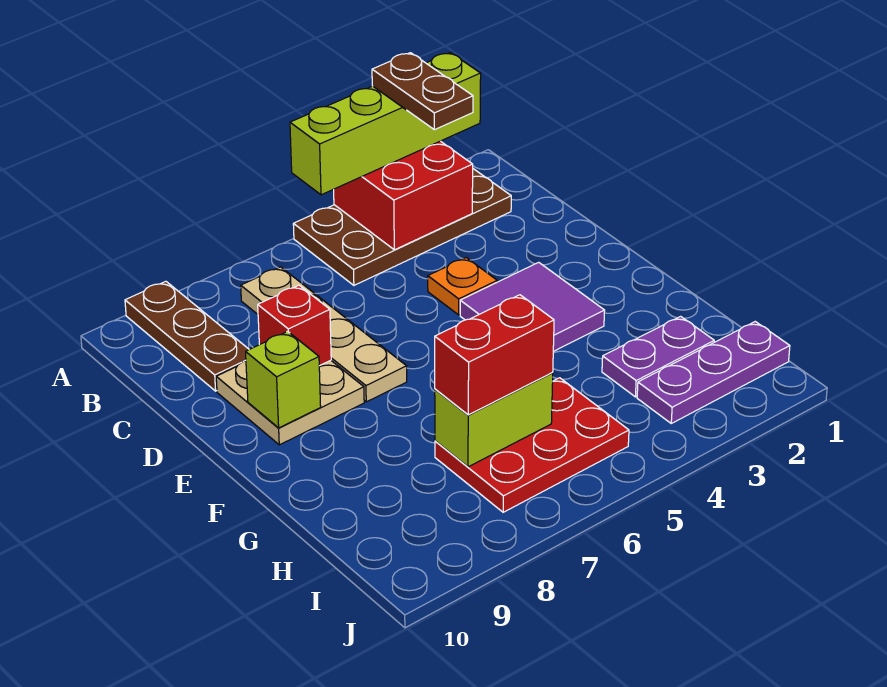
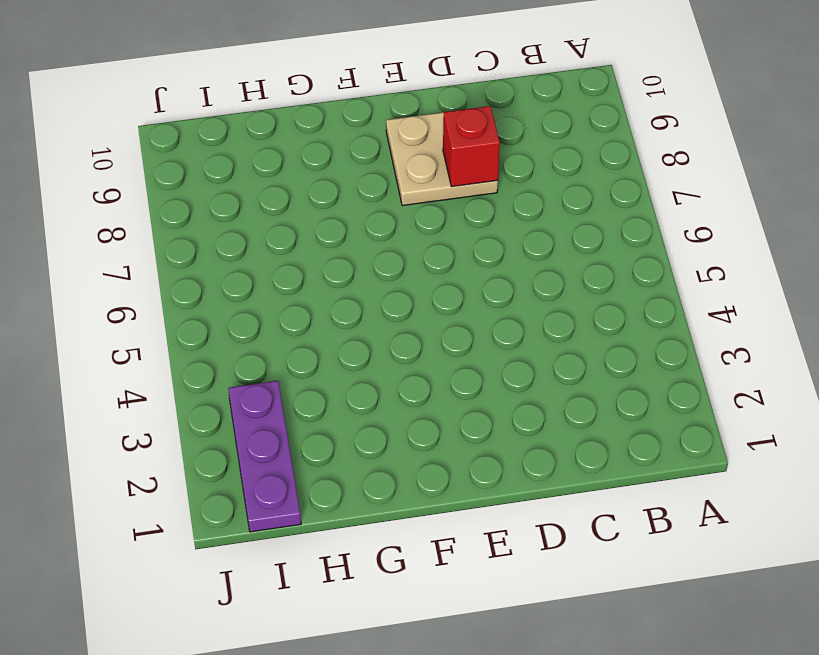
none -> brown 2x4 plate [293,169,511,285]
none -> brown 1x3 plate [125,281,249,391]
none -> tan 1x4 plate [241,267,407,402]

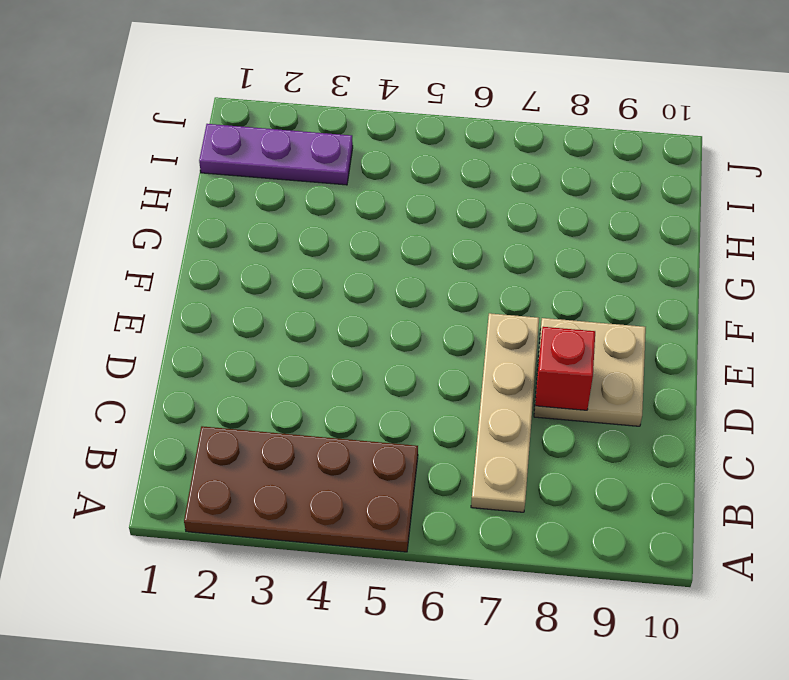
none -> brown 1x3 plate [125,281,249,391]
none -> orange 1x1 plate [428,258,497,315]
none -> purple 2x2 tile [460,262,605,352]

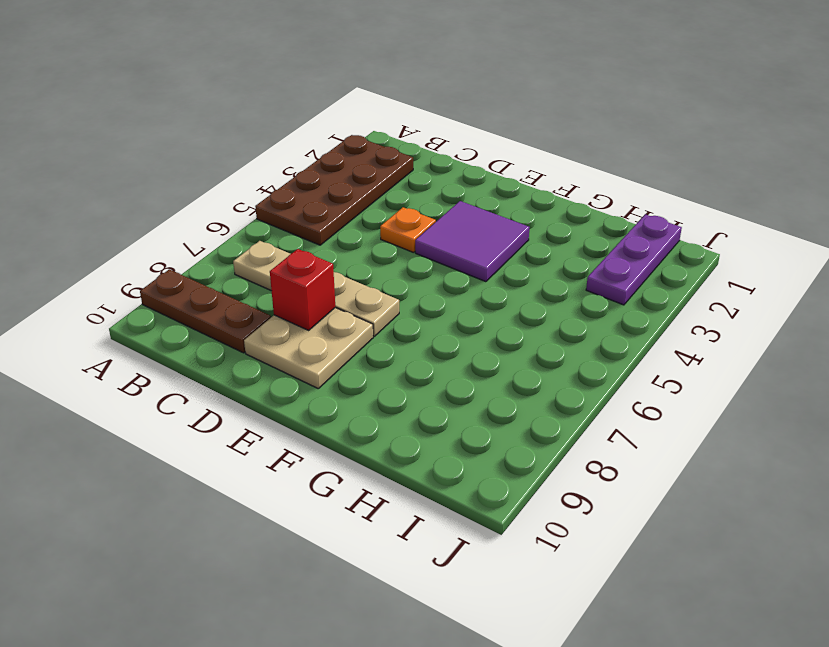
none -> purple 1x2 plate [602,316,714,397]
none -> red 2x3 plate [435,378,629,512]
none -> red 2x2 brick [334,141,473,250]

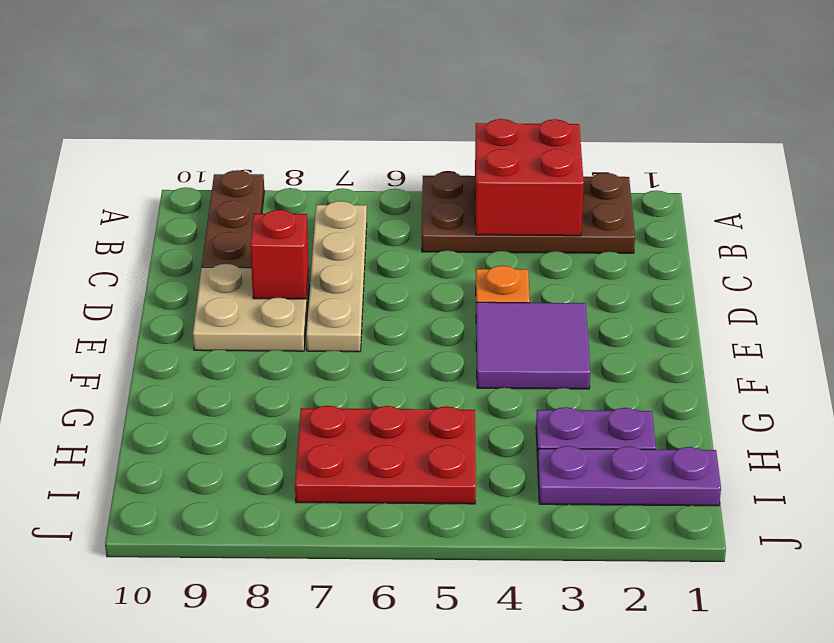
none -> lime 1x1 brick [246,331,321,428]
none -> lime 1x2 brick [435,373,553,467]
none -> lime 1x4 brick [290,53,481,195]

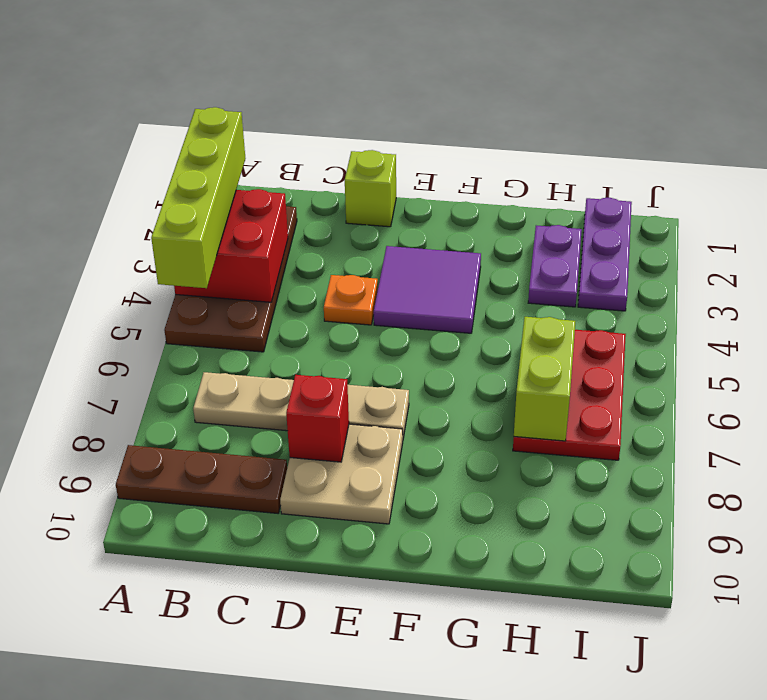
lime 1x1 brick [345,150,396,227] -> lime 1x1 brick moved to [246,331,321,428]
none -> red 1x2 brick [435,295,554,415]
none -> brown 1x2 plate [372,53,473,130]

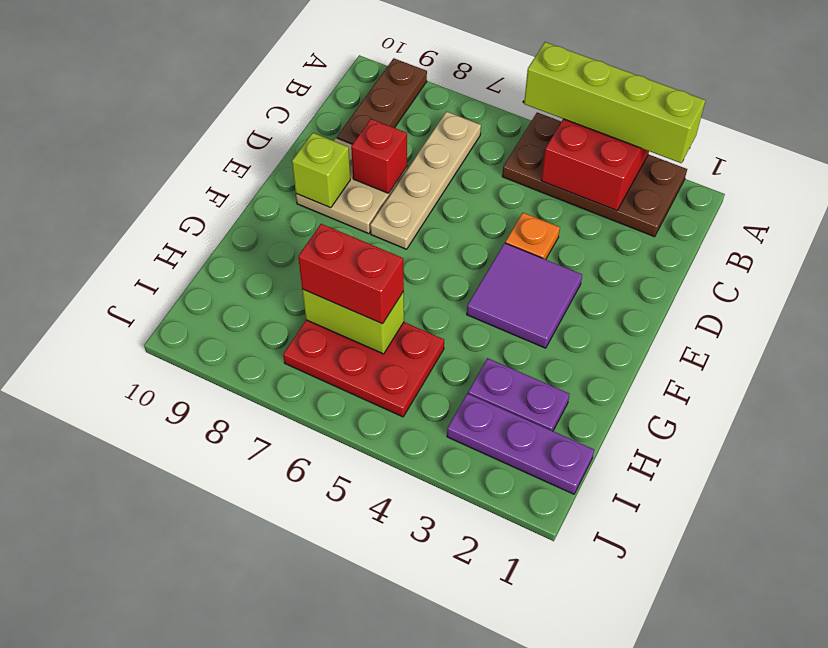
none -> brown 1x2 plate [372,53,473,130]

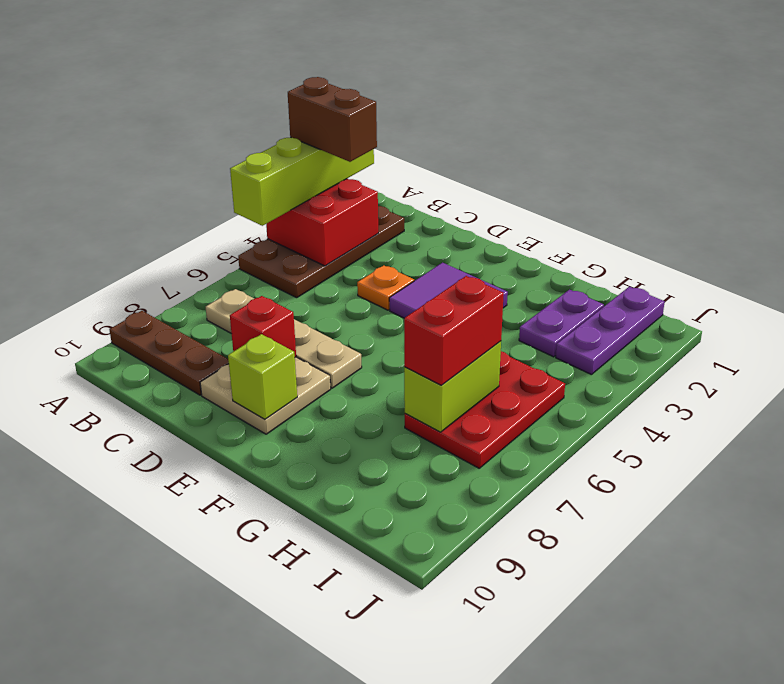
brown 1x2 brick [288,77,377,162] -> brown 1x2 plate [372,53,473,130]

